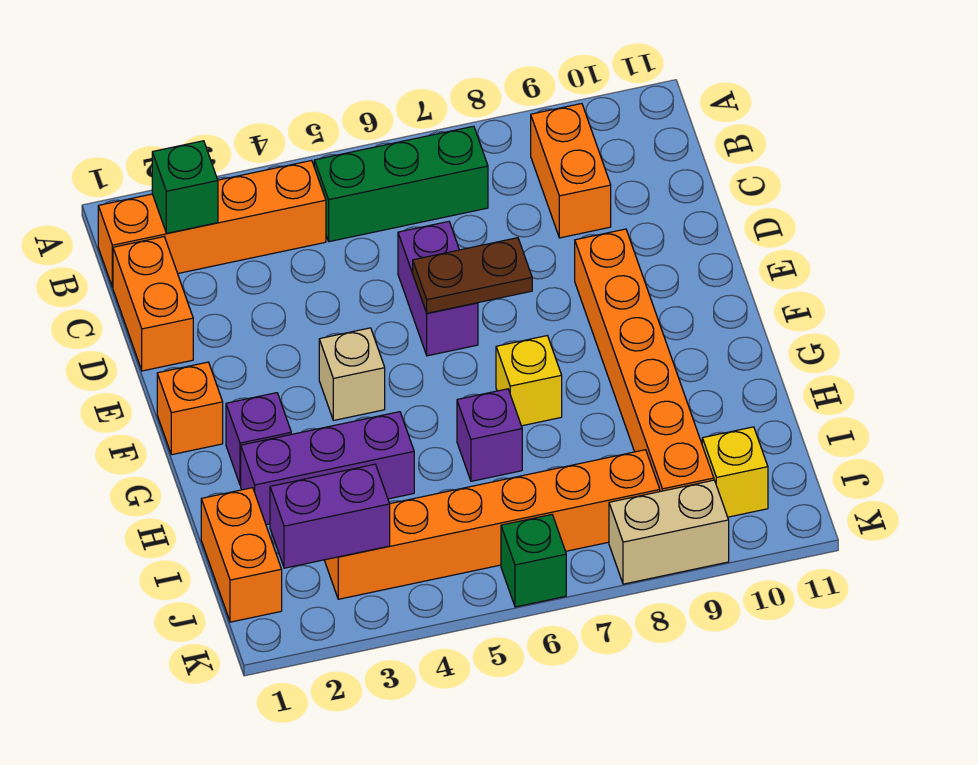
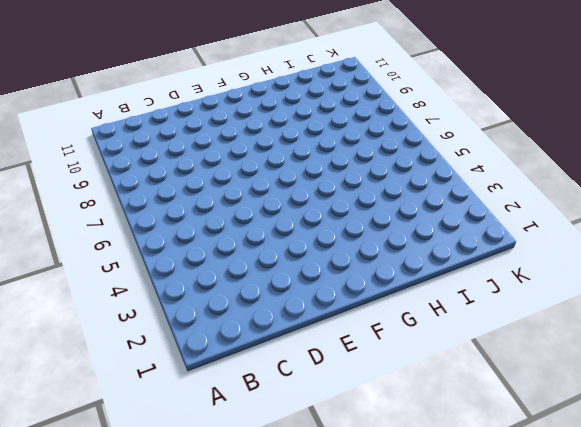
none -> orange 1x4 brick [98,160,326,287]
none -> green 1x3 brick [314,126,488,242]
none -> orange 1x2 brick [531,104,611,238]

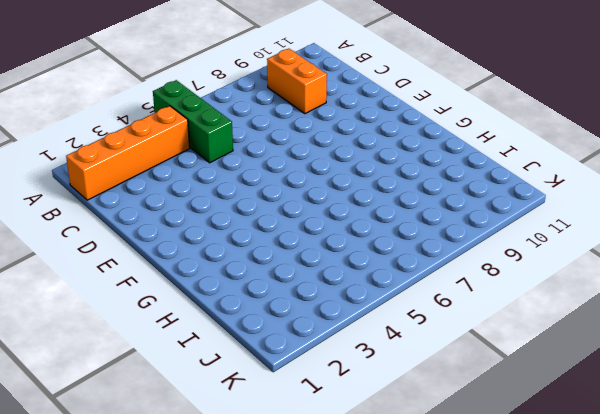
green 1x3 brick [153,80,233,163] -> green 1x3 brick turned to [314,126,488,242]
none -> orange 1x2 brick [113,237,193,371]
none -> purple 1x2 brick [398,222,478,356]
none -> orange 1x6 brick [575,229,714,491]

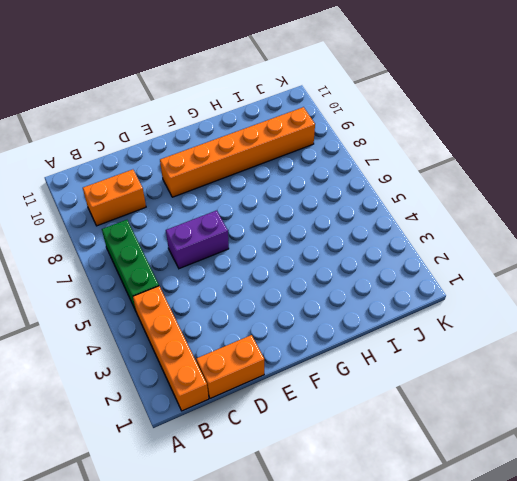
none -> orange 1x1 brick [157,362,223,455]
none -> tan 1x1 brick [319,328,385,420]
none -> purple 1x1 brick [226,393,291,485]

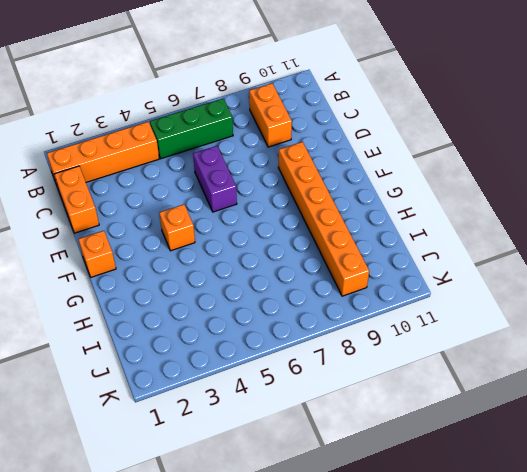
orange 1x1 brick [159,204,195,251] -> tan 1x1 brick [319,328,385,420]
none -> purple 1x1 brick [226,393,291,485]
none -> yellow 1x1 brick [496,336,562,426]
none -> purple 1x3 brick [241,412,414,525]

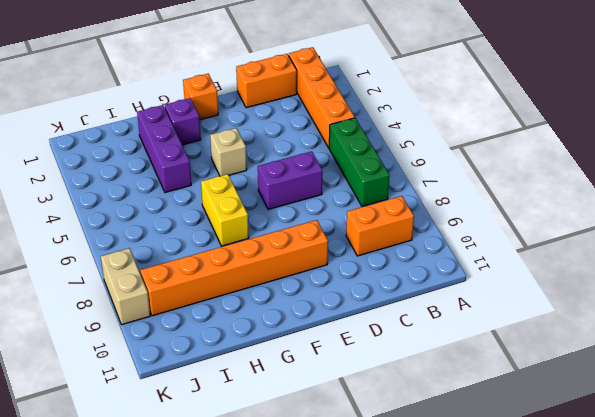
yellow 1x2 brick [201,174,249,246] -> yellow 1x1 brick [496,336,562,426]
none -> purple 1x1 brick [457,389,522,481]
none -> orange 1x2 brick [201,488,282,622]
none -> orange 1x6 brick [324,450,660,599]

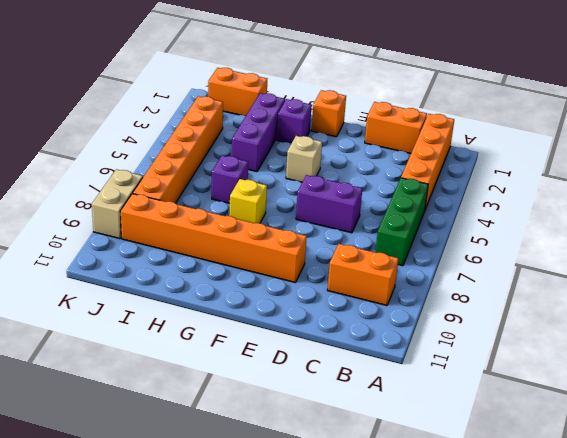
none -> yellow 1x1 brick [702,427,768,517]
none -> green 1x1 brick [501,514,566,607]
none -> green 1x1 brick [152,141,218,233]

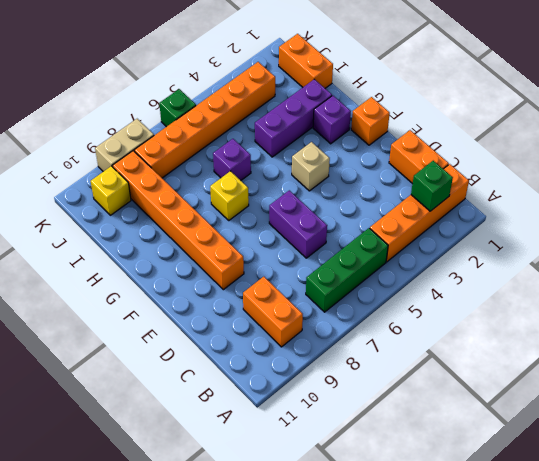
none -> brown 1x2 plate [413,238,532,313]
none -> purple 1x2 brick [270,464,390,568]

